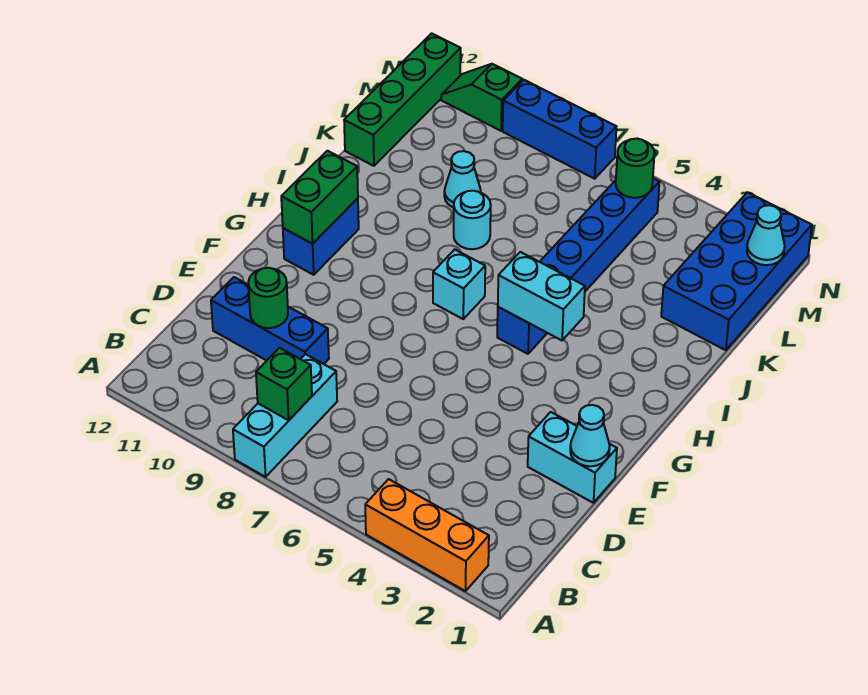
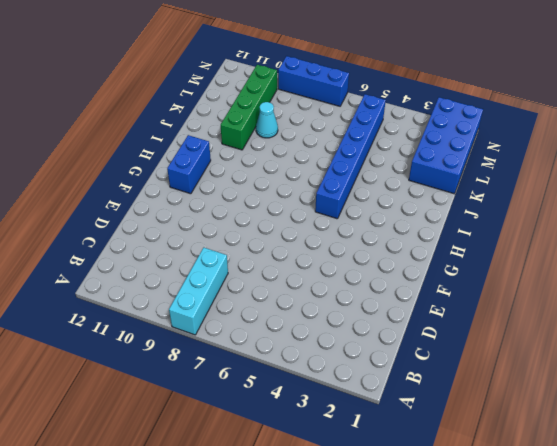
green 1x4 brick [221,65,277,150] -> green 1x4 brick moved to [344,33,461,166]
none -> orange 1x3 brick [365,479,489,591]
none -> blue 1x3 brick [211,277,329,364]
none -> cyan 1x2 brick [528,412,617,503]

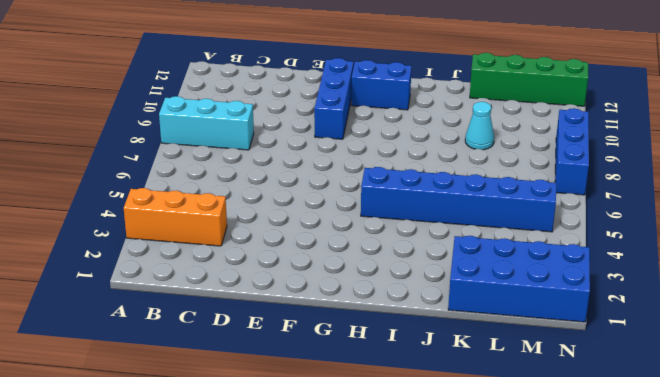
orange 1x3 brick [124,188,227,246] -> orange 1x3 brick turned to [365,479,489,591]
blue 1x3 brick [314,58,353,139] -> blue 1x3 brick moved to [211,277,329,364]
none -> cyan 1x2 brick [528,412,617,503]
none -> cyan 1x1 brick [433,249,485,319]
none -> cyan 1x1 round brick [454,191,491,249]

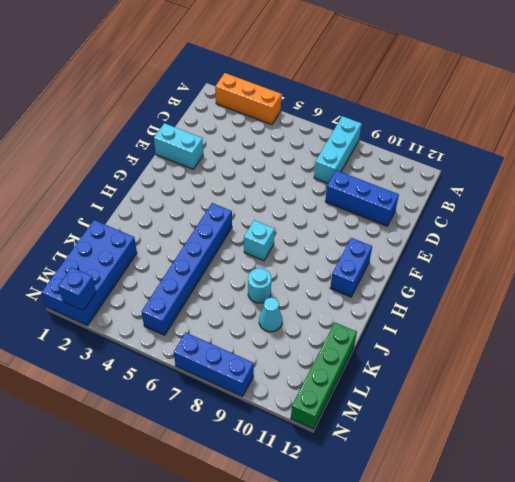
blue 1x1 brick [58,267,96,311] -> none
none -> green 1x2 slope [441,64,522,131]
none -> green 1x1 brick [256,348,312,420]
none -> green 1x1 round brick [248,268,288,328]

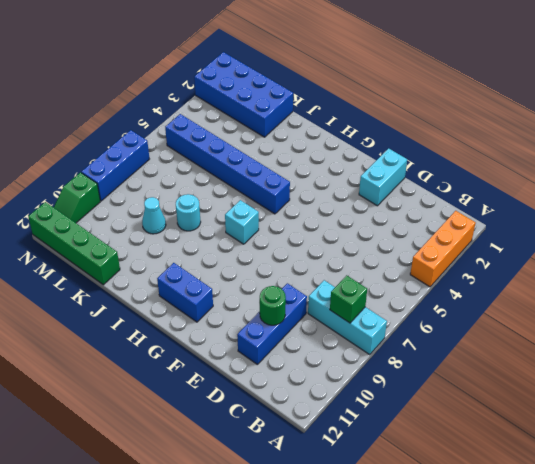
none -> cyan 1x1 cone [570,405,610,466]
none -> green 1x2 brick [281,151,358,244]
none -> cyan 1x2 brick [498,252,585,340]

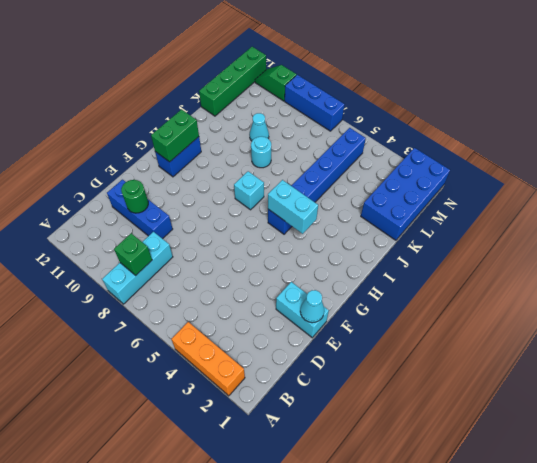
none -> cyan 1x1 cone [747,205,785,265]
none -> green 1x1 round brick [616,139,655,198]

